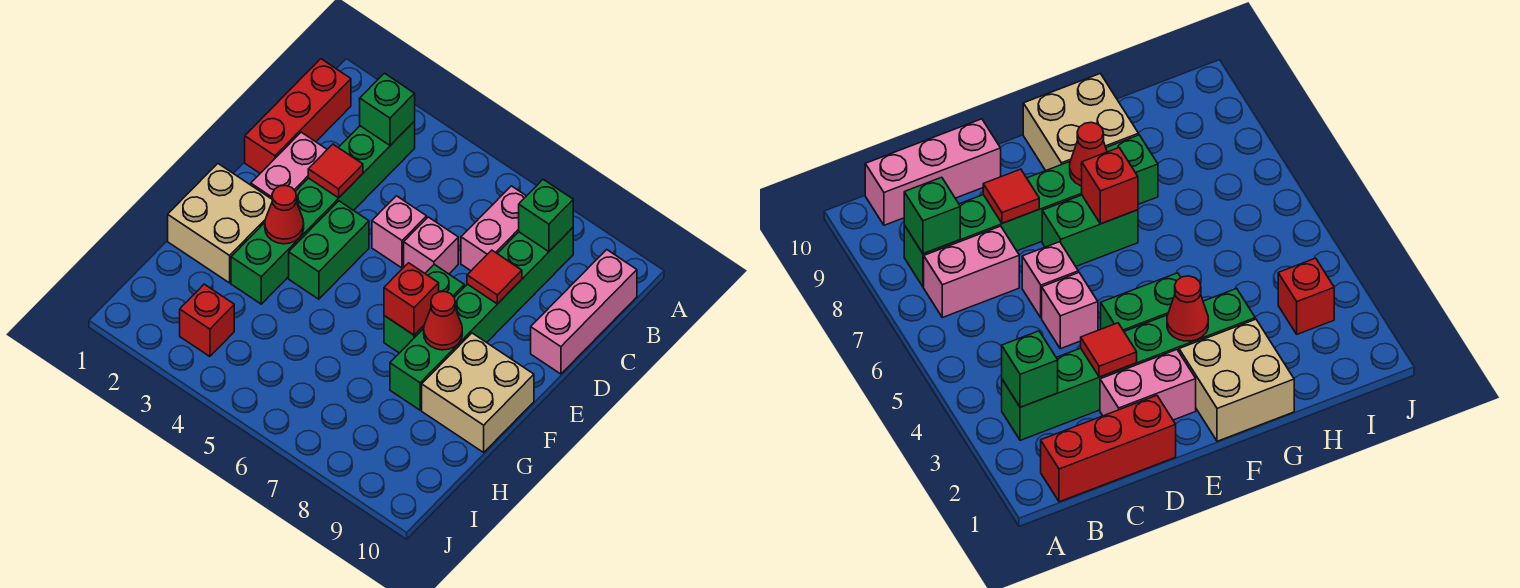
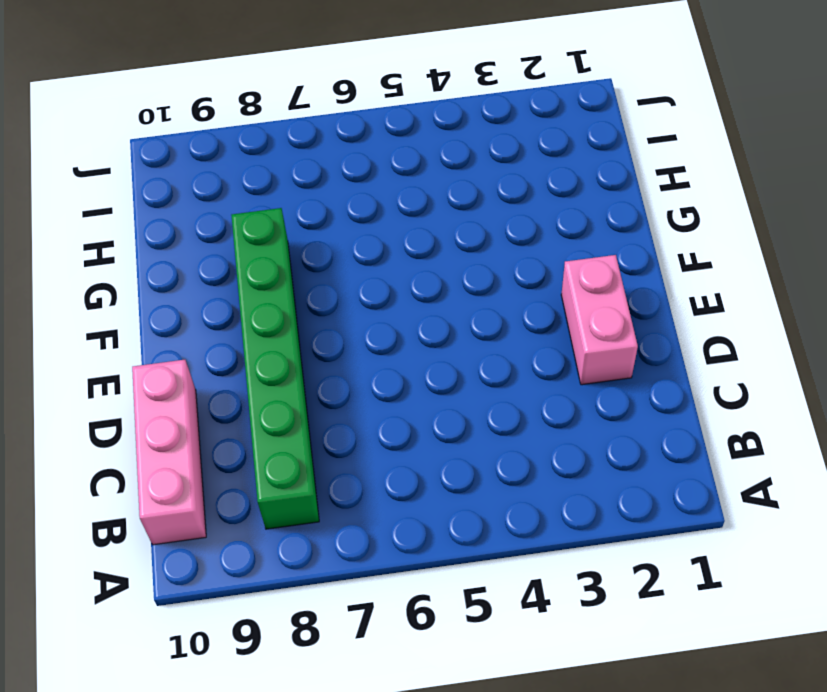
none -> red 1x3 brick [245,59,351,173]
none -> green 1x6 brick [231,121,415,304]
none -> pink 1x2 brick [461,186,526,271]

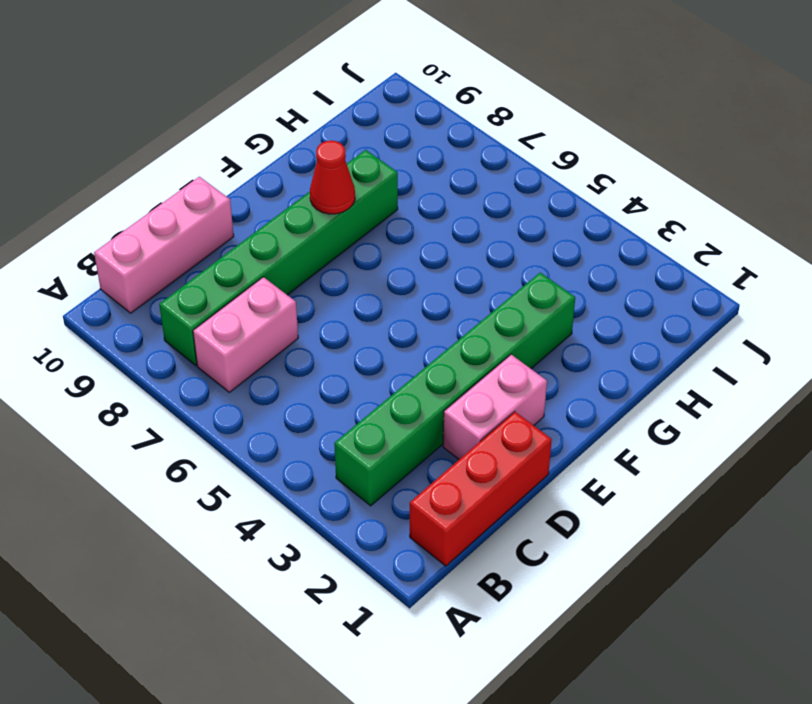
none -> pink 1x1 brick [372,196,427,268]
none -> pink 1x1 brick [404,217,458,274]
none -> green 1x2 brick [289,201,369,299]

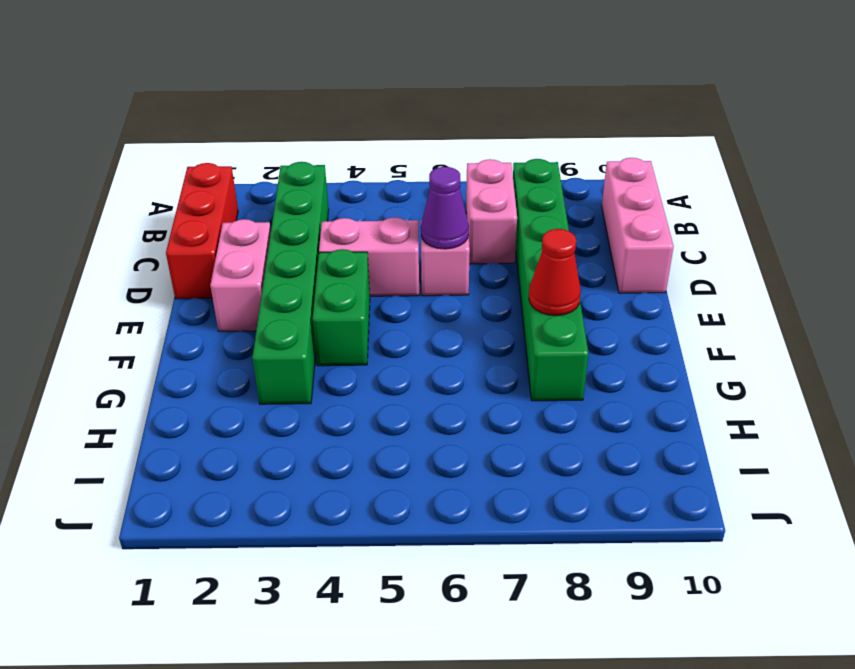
pink 1x2 brick [319,217,419,296] -> pink 1x1 brick [372,196,427,268]
purple 1x1 cone [421,167,469,249] -> none
none -> green 1x2 brick [384,264,464,353]
none -> tan 2x2 brick [168,164,272,283]
none -> tan 2x2 brick [422,333,534,452]

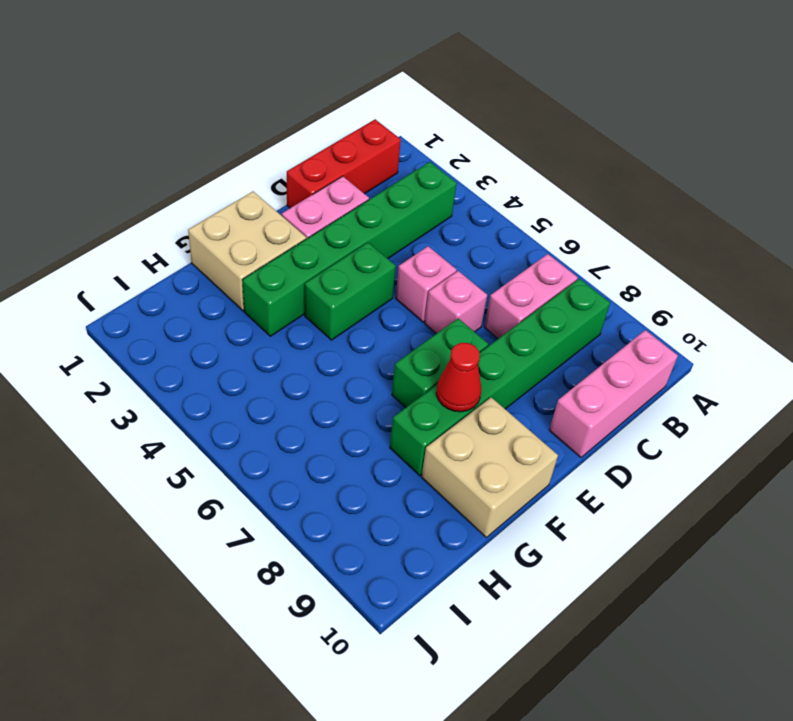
none -> red 1x1 brick [180,284,234,356]
none -> green 1x1 brick [360,73,415,145]
none -> green 1x1 brick [519,179,573,252]

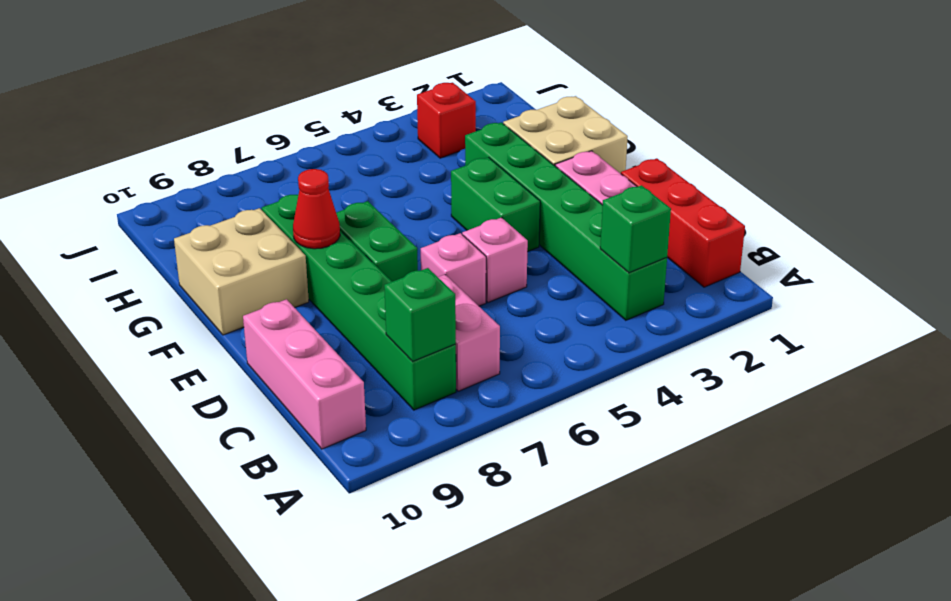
none -> red 1x1 tile [308,144,363,198]
none -> red 1x1 tile [467,250,522,304]
none -> red 1x1 cone [265,186,304,244]

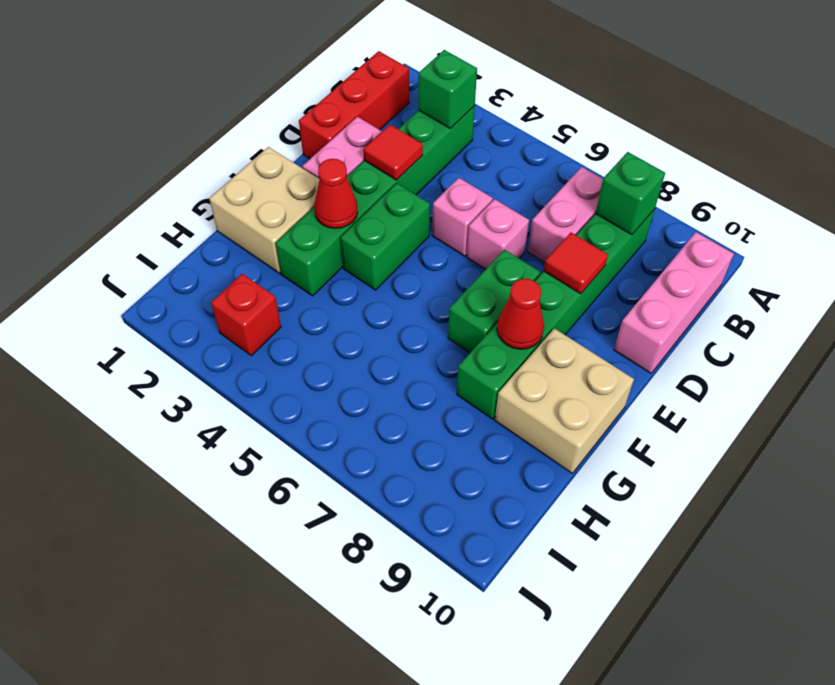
none -> red 1x1 brick [384,263,439,335]

